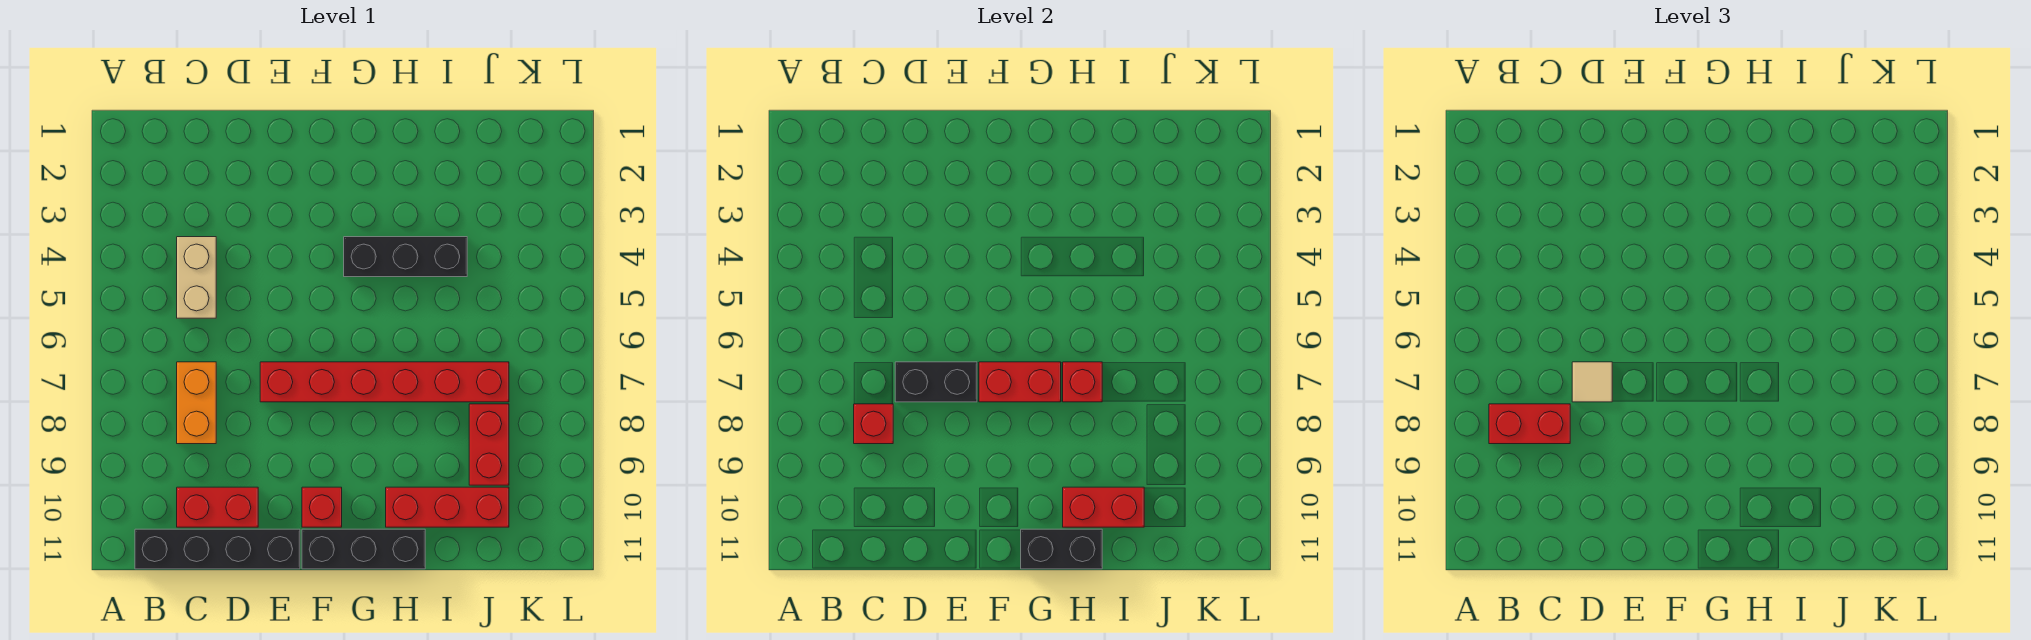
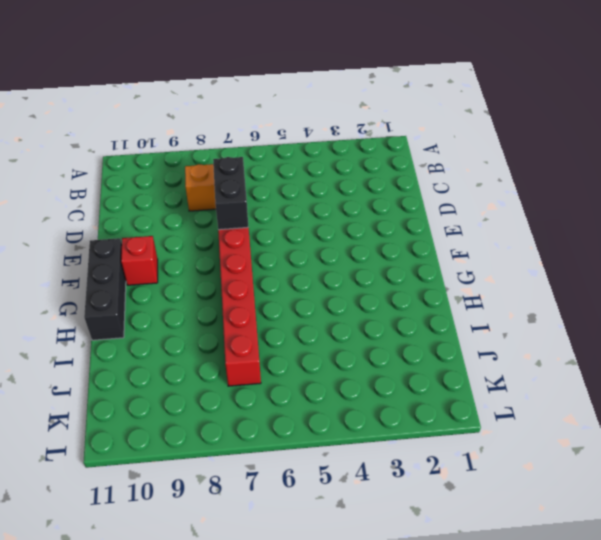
none -> black 1x4 brick [135,529,300,569]
none -> tan 1x2 brick [177,237,216,318]
none -> red 1x2 brick [177,487,258,527]

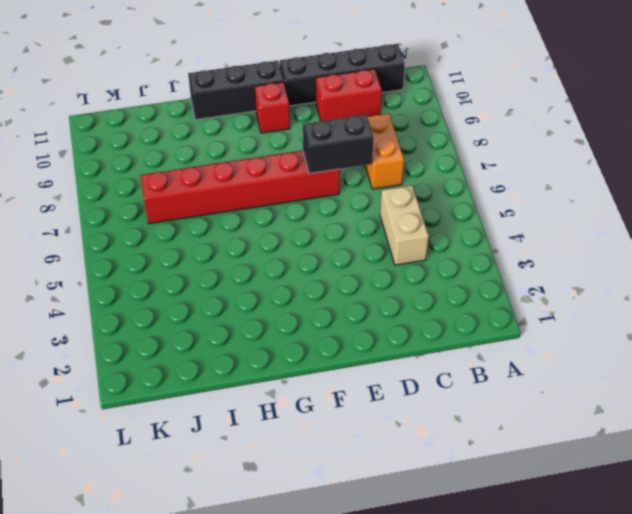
none -> black 1x3 brick [344,237,467,277]
none -> red 1x3 brick [386,487,509,527]
none -> red 1x2 brick [469,404,509,485]

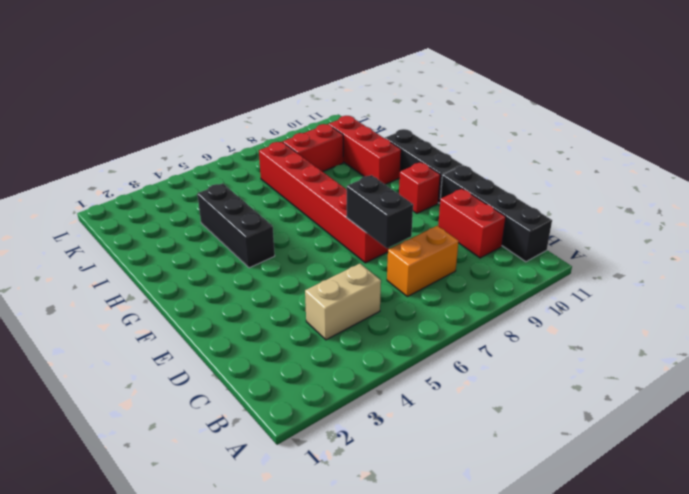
none -> red 1x1 brick [854,404,893,444]
none -> red 1x2 brick [979,362,1061,402]
none -> black 1x2 brick [1021,529,1102,569]

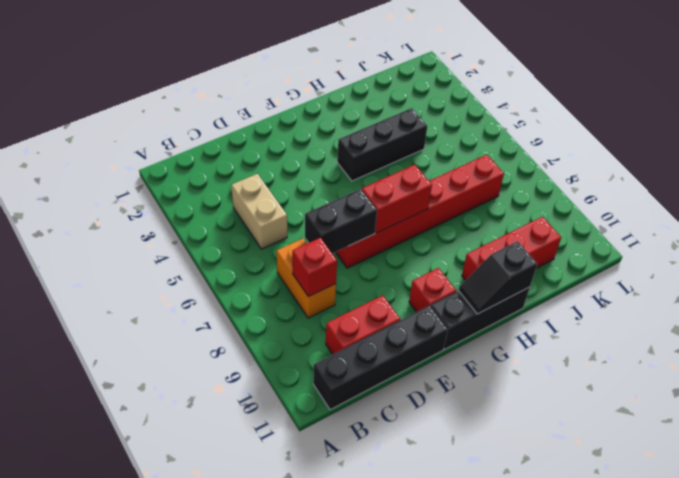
black 1x2 slope [459,241,537,314] -> black 1x2 brick [1021,529,1102,569]
none -> red 1x2 brick [469,404,509,485]
none -> red 1x1 brick [1063,362,1102,402]
none -> red 1x2 brick [1063,487,1144,527]

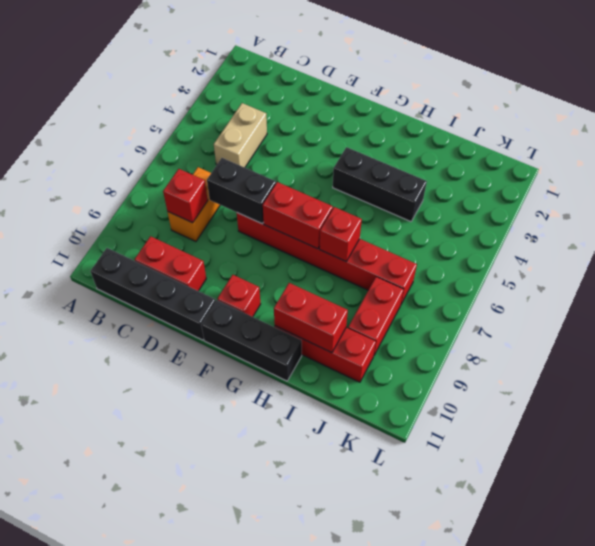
none -> black 1x2 brick [1021,529,1102,569]
none -> red 1x2 brick [1489,404,1570,444]
none -> tan 1x1 tile [1572,362,1612,402]

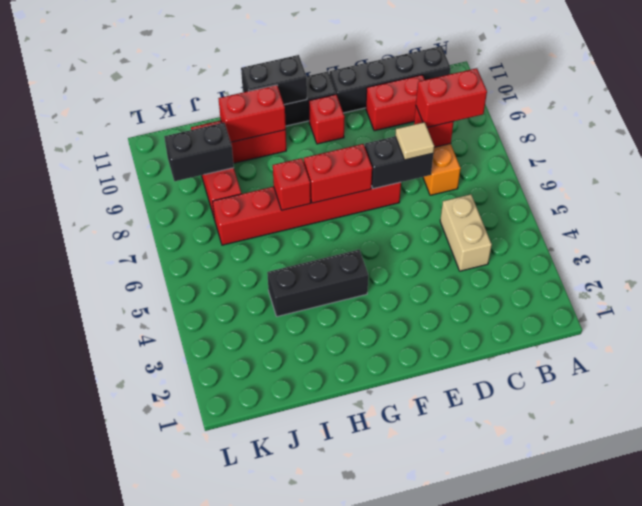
black 1x2 brick [164,123,234,181] -> none

